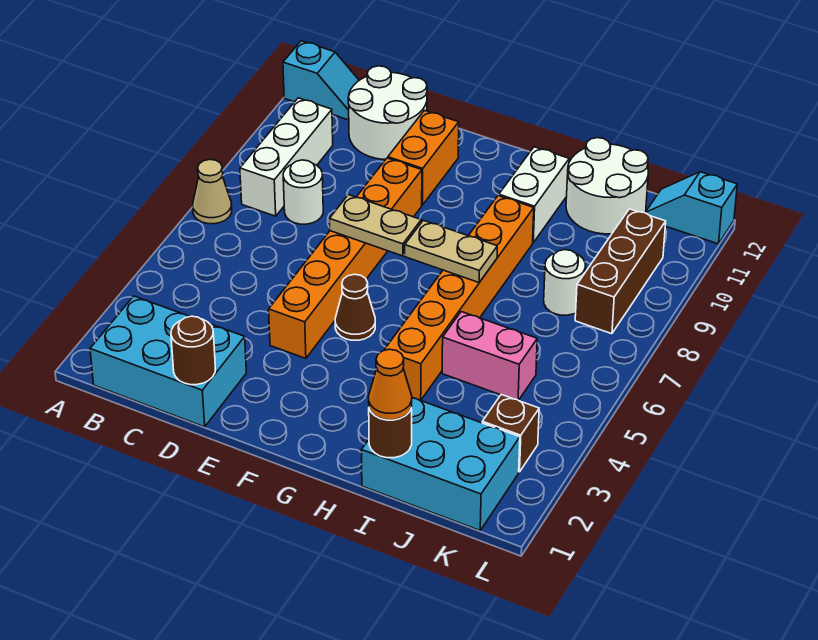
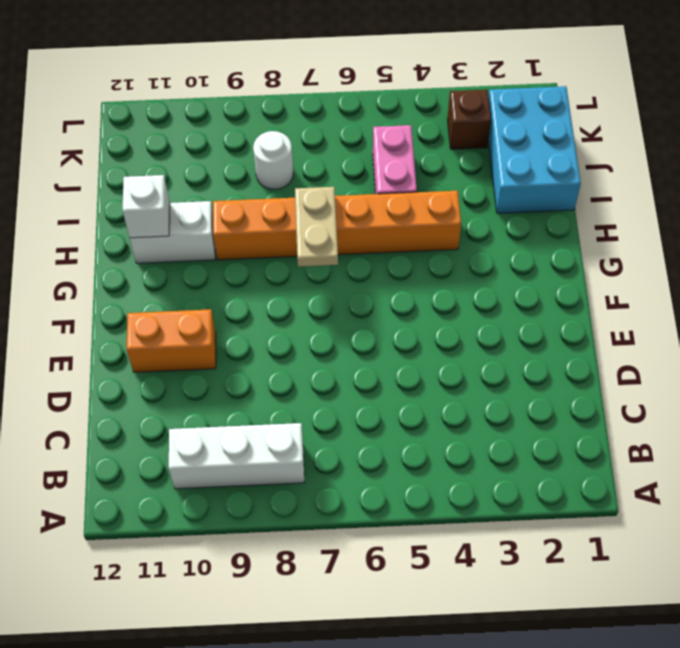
white 1x1 brick [123,175,170,238] -> none
none -> tan 1x1 cone [193,160,232,224]
none -> cyan 1x2 slope [283,41,359,120]
none -> cyan 2x3 brick [90,296,246,427]

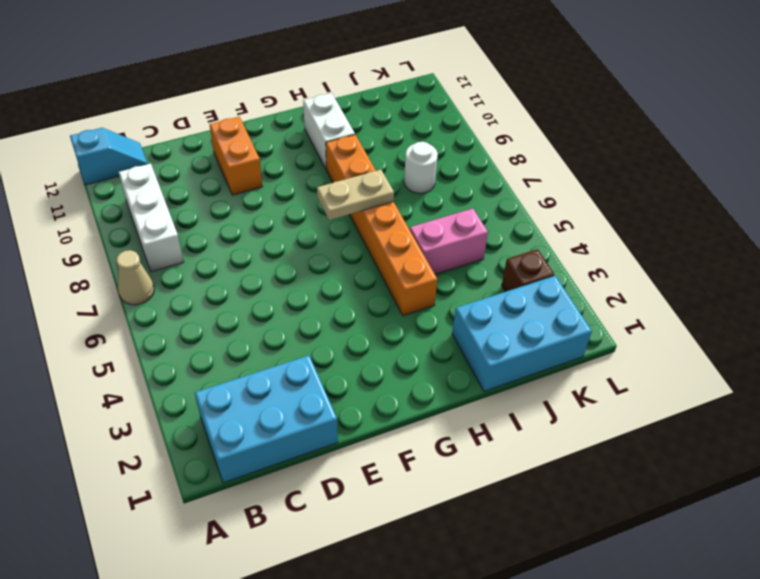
none -> white 1x1 round brick [283,160,323,224]
none -> white 2x2 round brick [348,66,427,160]
none -> orange 1x6 brick [269,158,422,358]

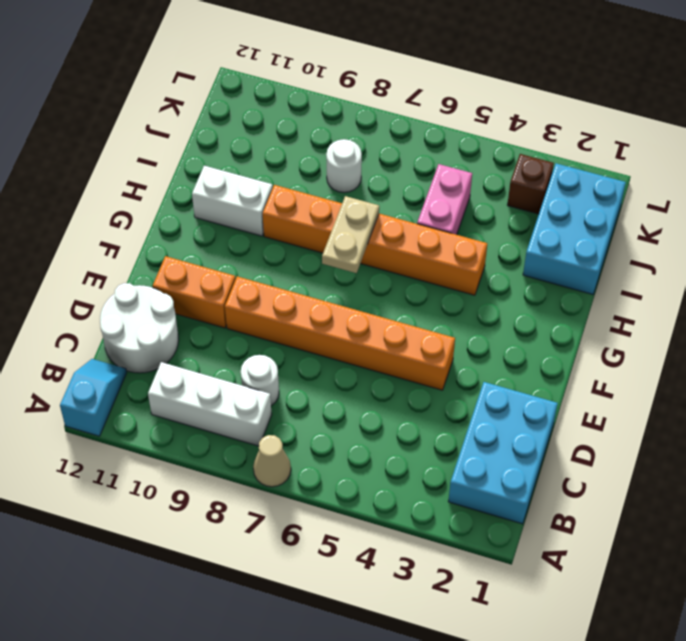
none -> brown 1x1 cone [335,274,375,340]
none -> white 2x2 round brick [566,138,648,234]
none -> brown 1x3 brick [575,209,666,334]

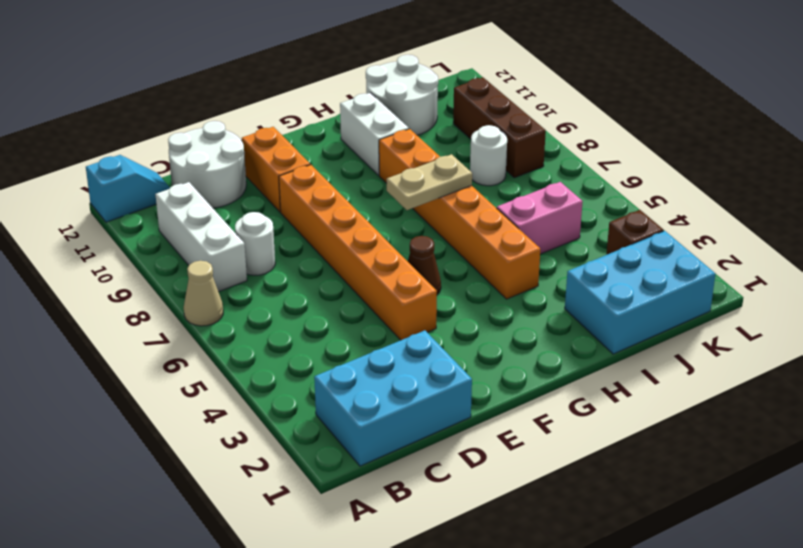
none -> cyan 1x2 slope [645,172,737,244]
none -> brown 1x1 round brick [171,316,215,385]
none -> tan 1x2 plate [329,195,421,256]

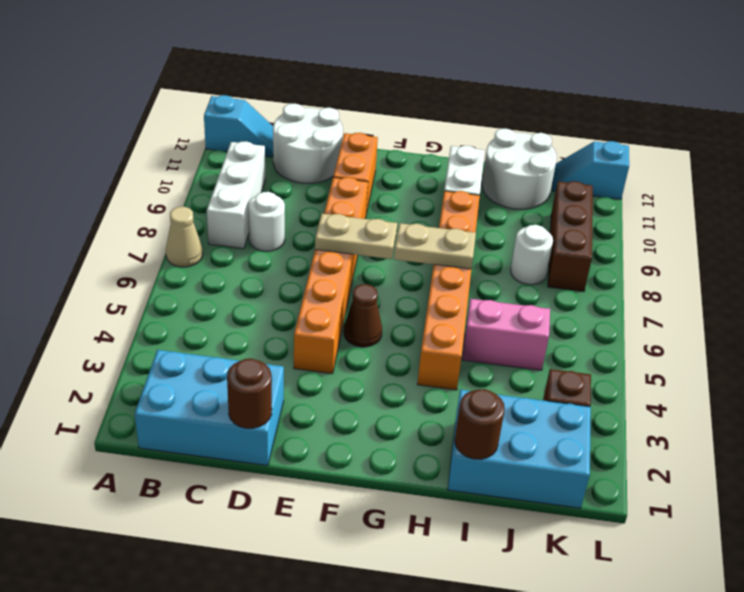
none -> orange 1x1 cone [369,349,412,420]

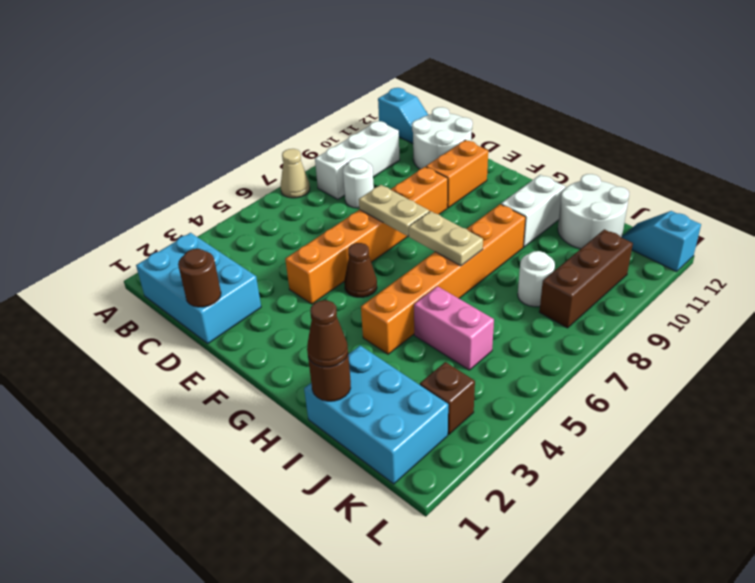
brown 1x1 cone [307,300,348,367] -> orange 1x1 cone [369,349,412,420]

